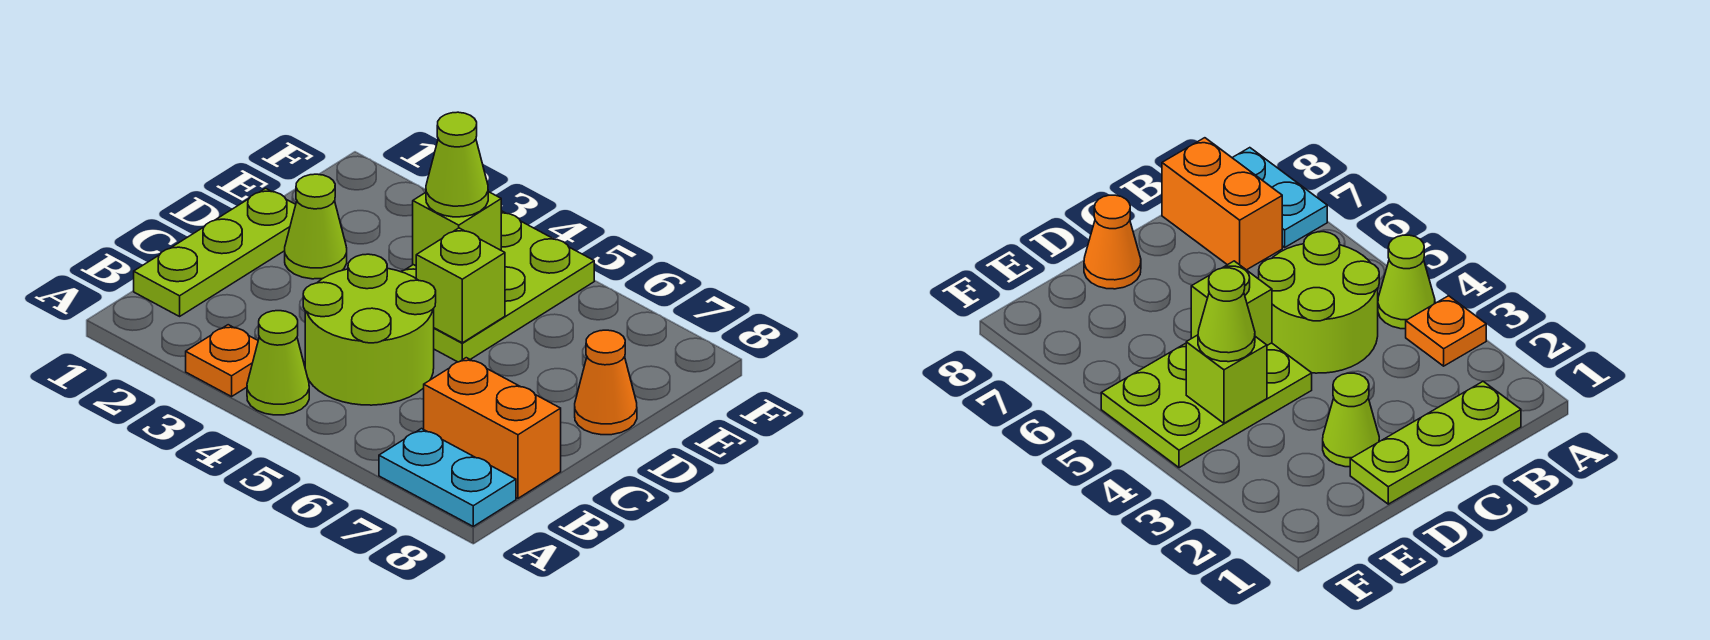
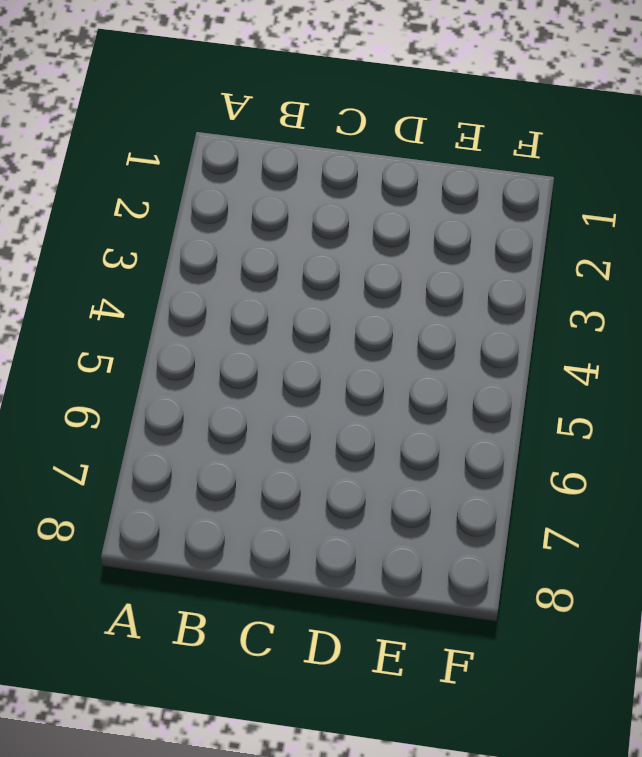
none -> orange 1x1 plate [186,325,258,397]
none -> lime 1x1 cone [247,311,309,415]
none -> cyan 1x2 plate [379,429,516,526]

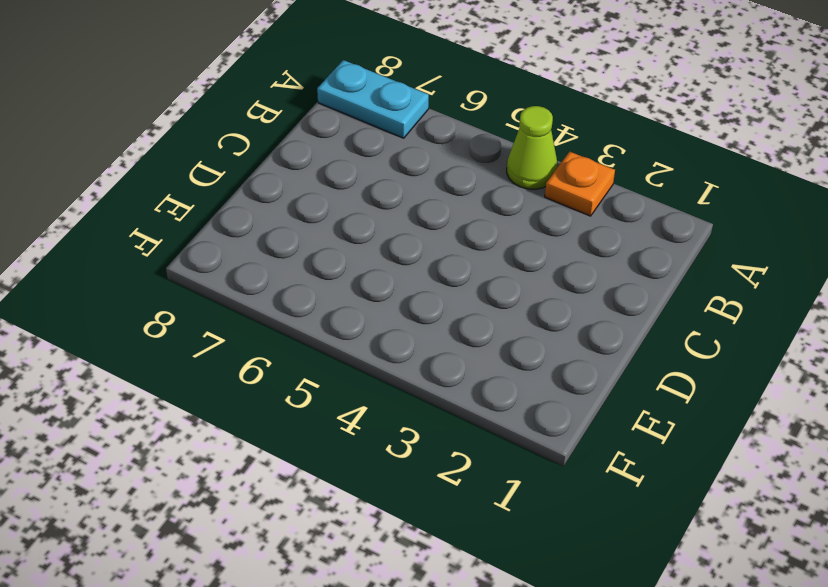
none -> lime 1x3 plate [134,188,296,316]
none -> lime 2x2 round brick [303,254,436,405]
none -> orange 1x2 brick [424,358,561,498]

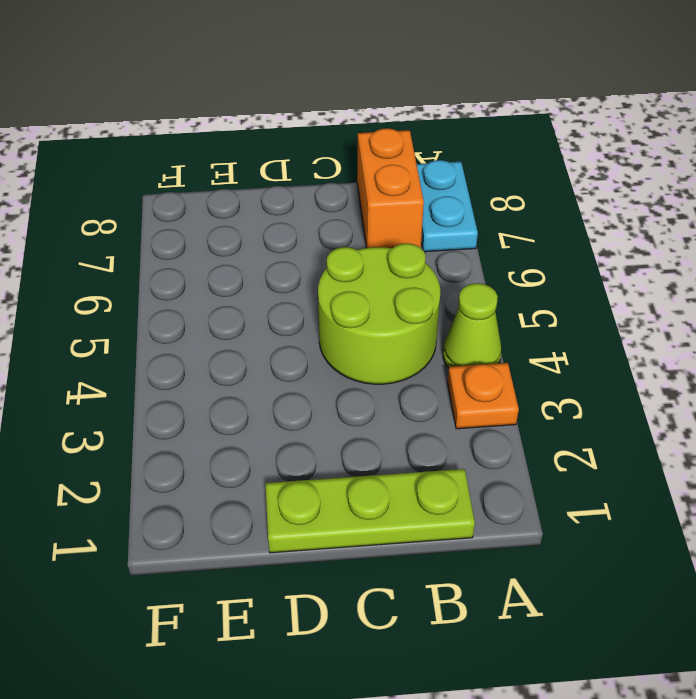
none -> lime 1x1 cone [285,174,347,279]
none -> lime 2x3 plate [401,211,594,362]
none -> orange 1x1 cone [575,330,637,435]

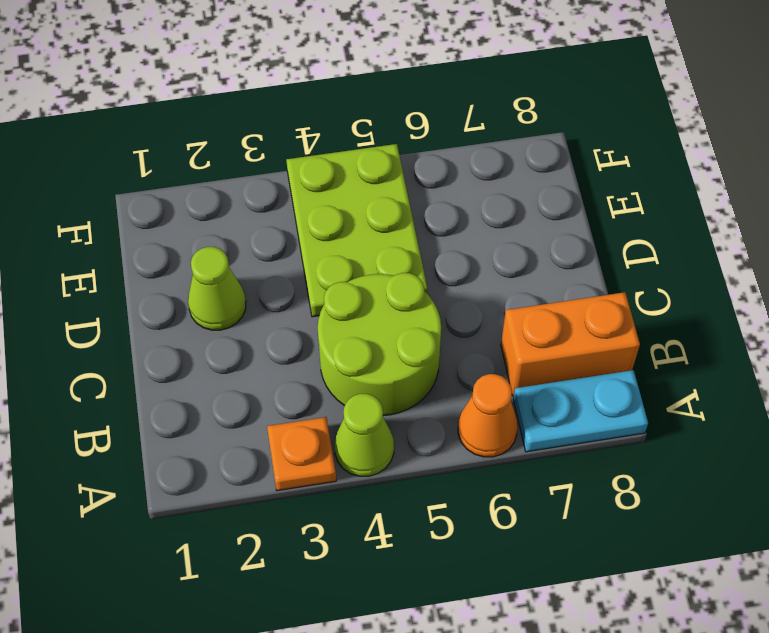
orange 1x1 cone [458,374,518,457] -> orange 1x1 cone moved to [575,330,637,435]
none -> lime 1x3 plate [134,188,296,316]
none -> lime 1x1 brick [416,228,505,343]
none -> lime 1x1 brick [413,192,501,266]

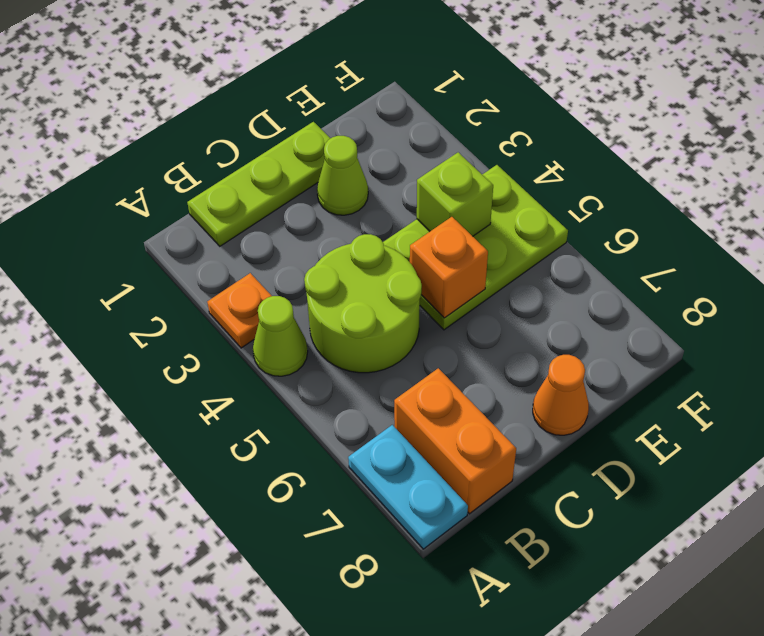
orange 1x1 brick [410,217,488,318] -> lime 1x1 brick [416,228,505,343]
none -> lime 1x1 cone [426,112,488,217]

